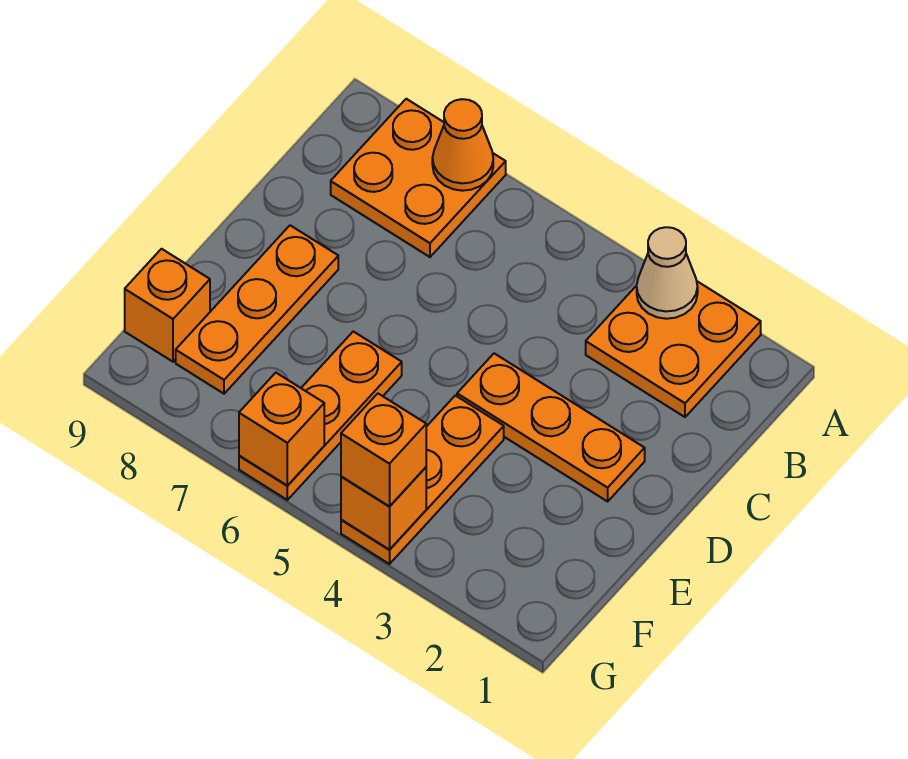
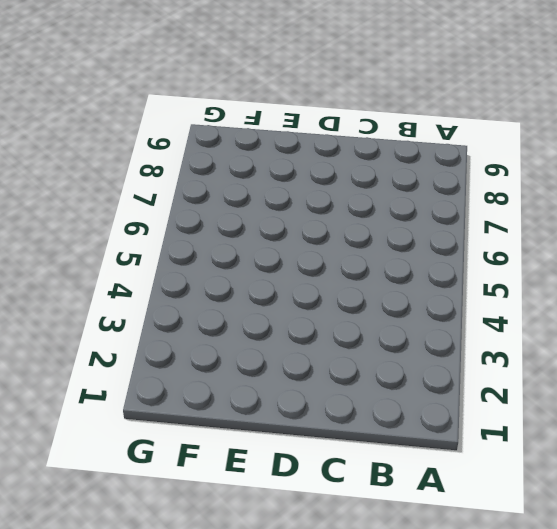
none -> orange 2x2 plate [586,281,761,417]
none -> orange 2x2 plate [331,99,506,257]
none -> orange 1x3 plate [457,353,645,501]

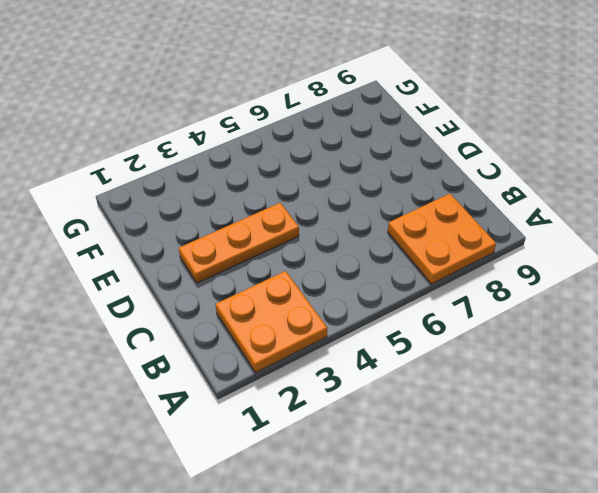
none -> orange 1x3 plate [176,225,338,394]
none -> orange 1x3 plate [341,395,504,564]
none -> orange 1x3 plate [239,331,402,500]

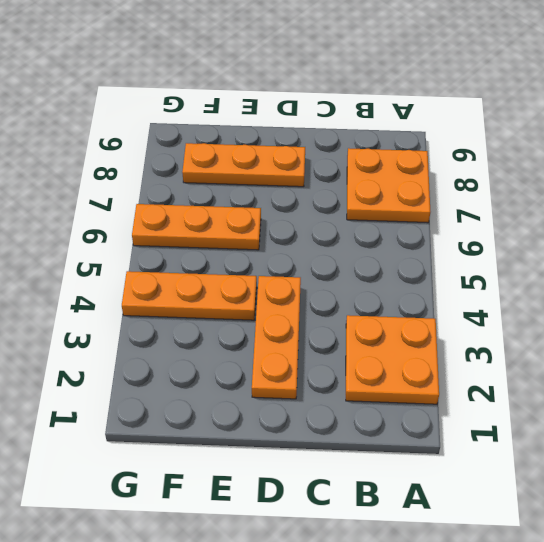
none -> orange 1x1 brick [125,249,210,362]
none -> tan 1x1 cone [637,227,698,319]
none -> orange 1x1 cone [432,99,493,191]

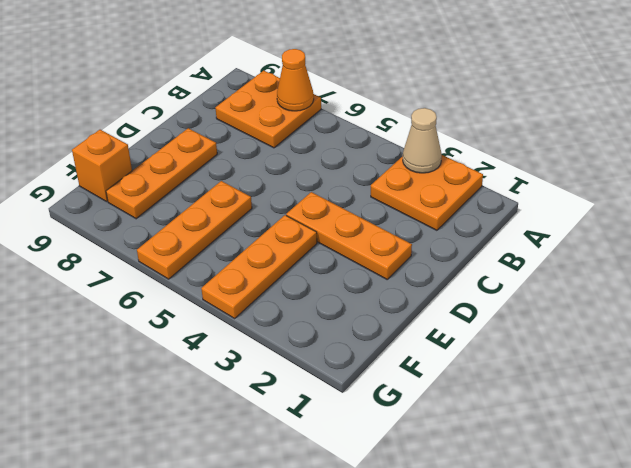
none -> orange 1x1 brick [341,467,426,550]
none -> orange 1x1 brick [239,373,324,485]
none -> orange 1x1 brick [341,394,426,506]

